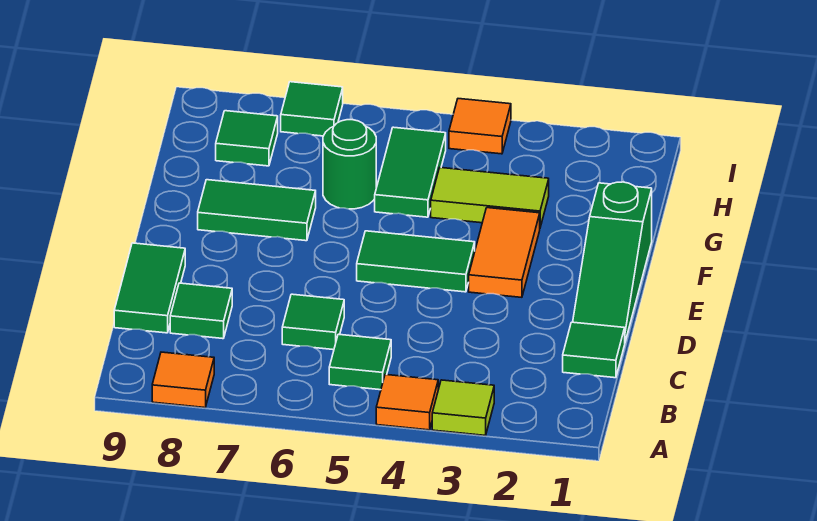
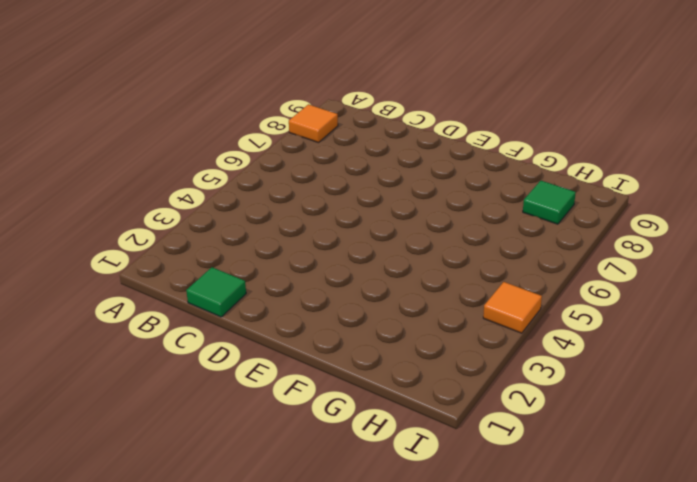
none -> lime 1x1 tile [432,380,494,436]
none -> orange 1x1 tile [376,375,438,430]
none -> green 1x1 tile [329,334,391,390]

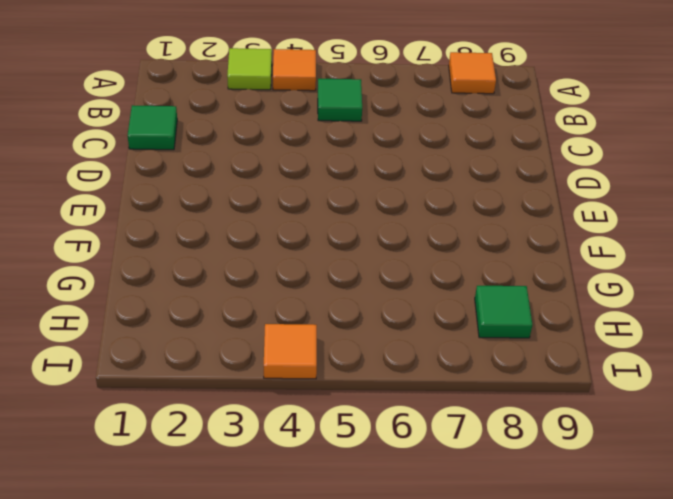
none -> green 1x1 tile [282,294,344,350]
none -> green 1x1 tile [170,283,232,339]
none -> green 1x2 tile [114,243,185,333]

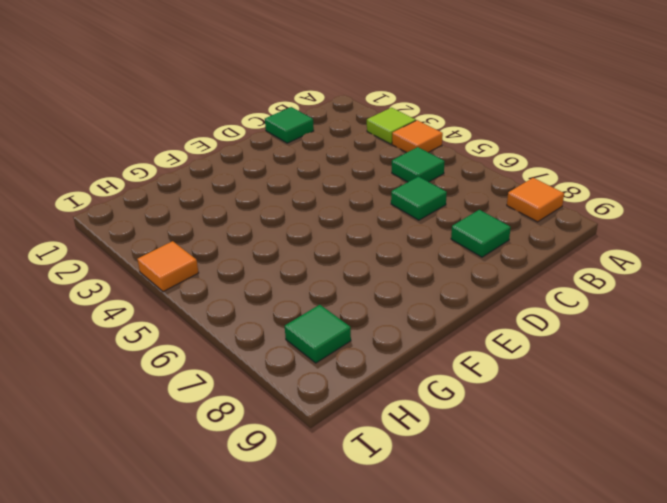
none -> green 1x2 tile [114,243,185,333]
none -> green 1x3 slope [573,182,652,341]
none -> orange 1x2 tile [469,208,540,297]

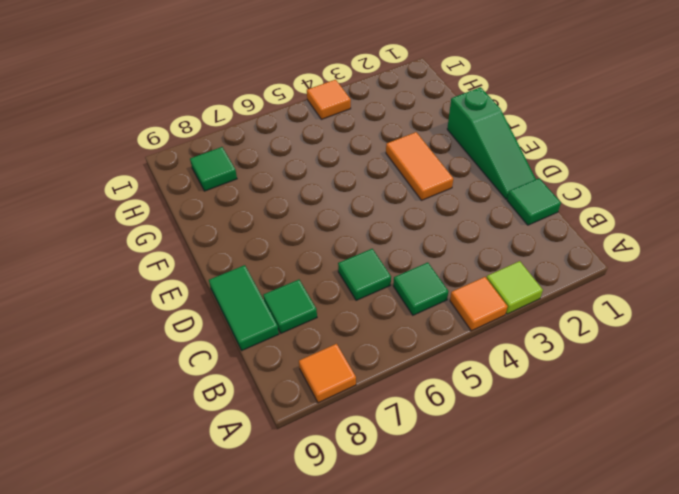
none -> green 1x2 tile [357,231,475,292]
none -> green 1x2 tile [198,180,316,241]
none -> lime 1x2 tile [431,168,549,227]

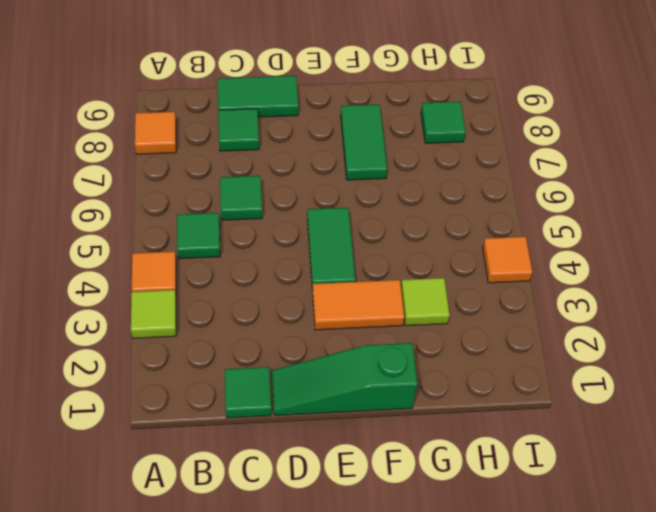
lime 1x1 tile [401,278,450,326] -> lime 1x2 tile [431,168,549,227]
none -> green 1x2 tile [375,127,446,217]
none -> green 1x1 round brick [323,120,376,209]
none -> green 1x1 tile [281,82,343,136]

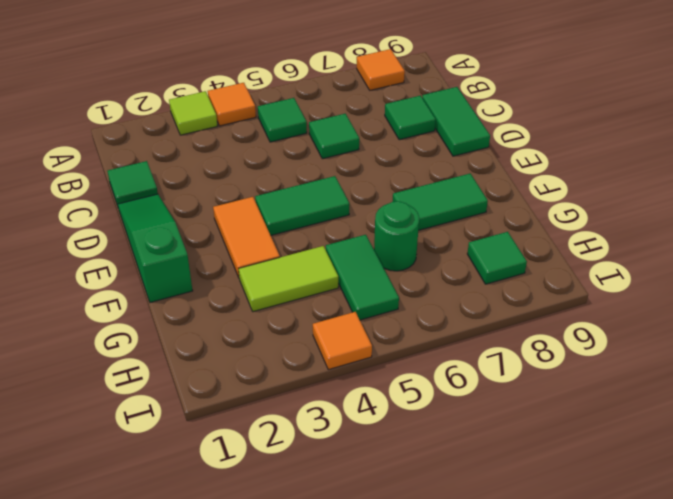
none -> green 1x1 tile [281,82,343,136]

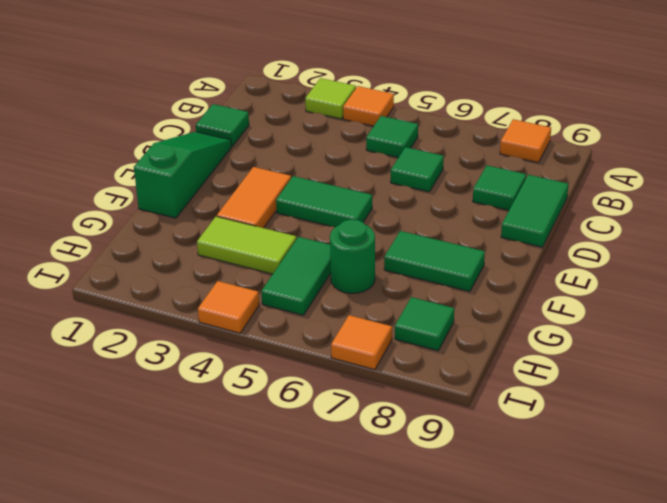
orange 1x1 tile [331,315,392,370] -> green 1x1 tile [281,82,343,136]

